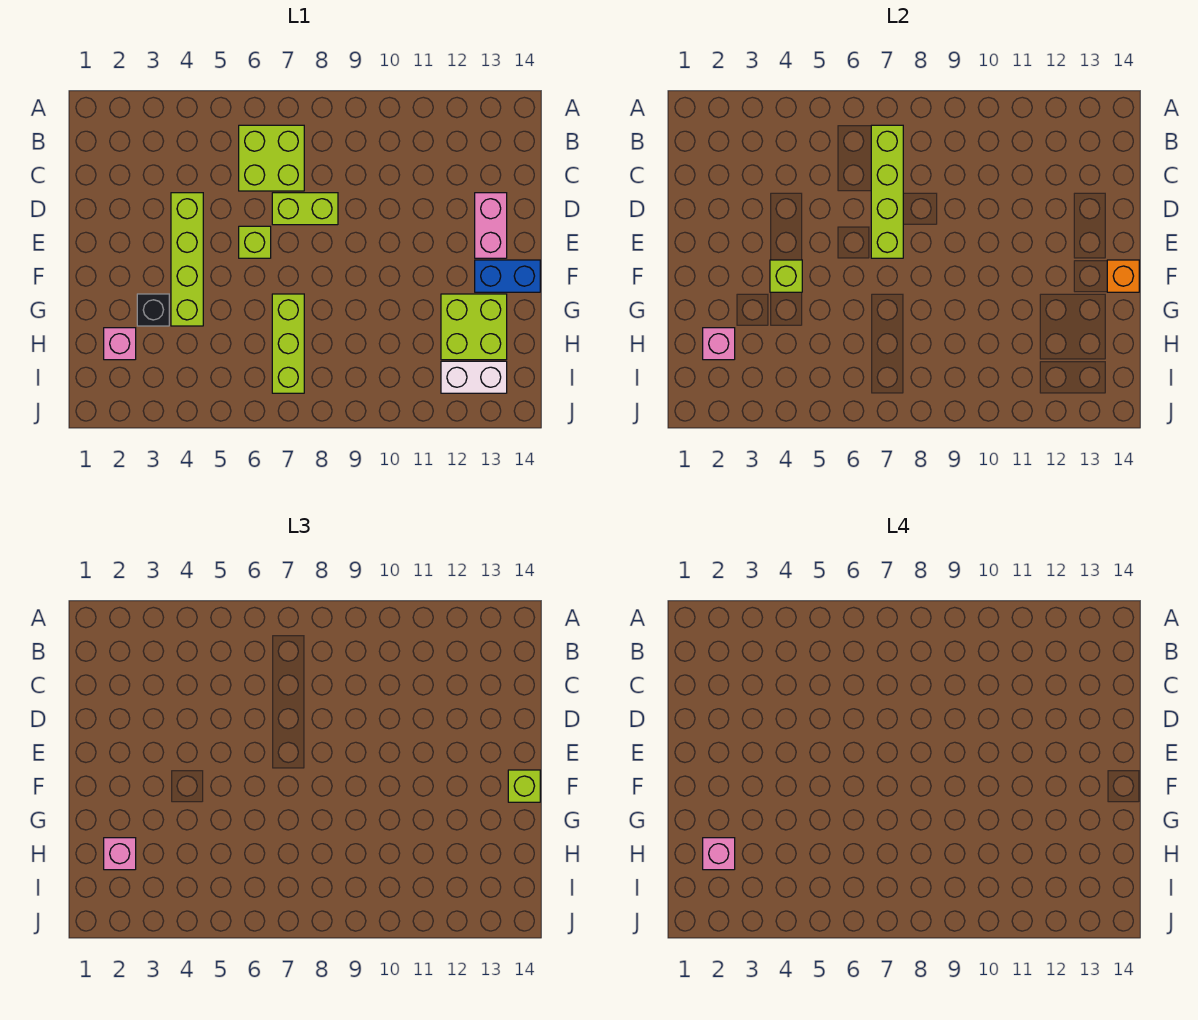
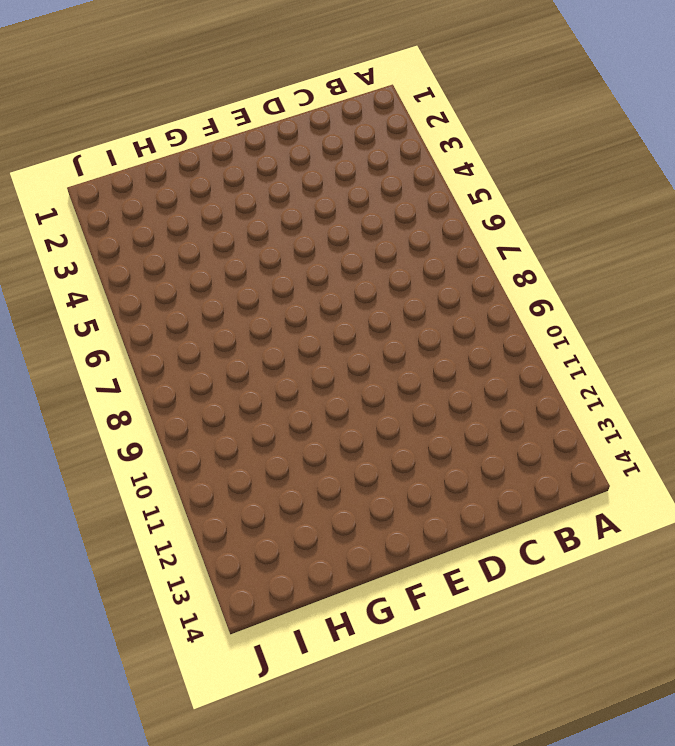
none -> lime 2x2 brick [239,125,304,191]
none -> lime 1x4 brick [171,193,203,326]
none -> lime 1x2 brick [272,193,338,225]

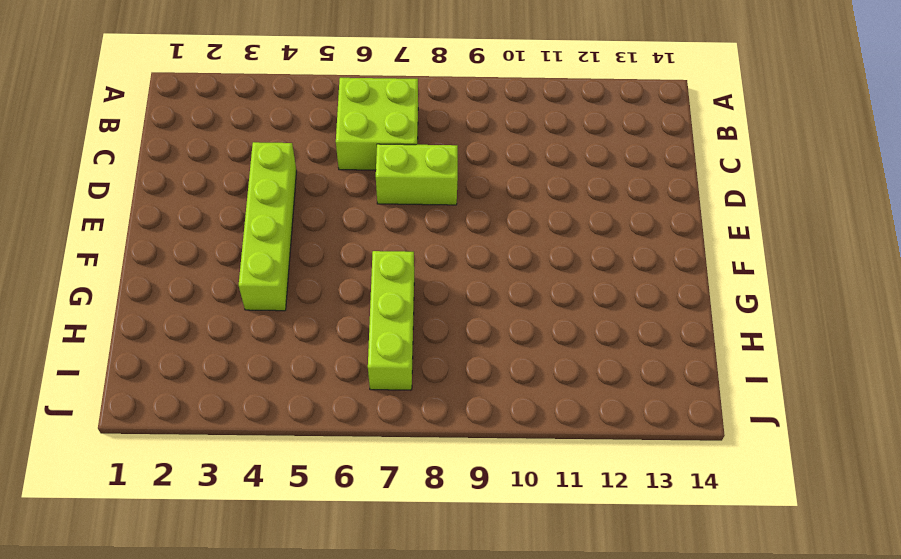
none -> pink 1x2 brick [475,193,507,258]
none -> lime 1x1 brick [239,226,271,258]
none -> blue 1x2 brick [475,260,540,292]

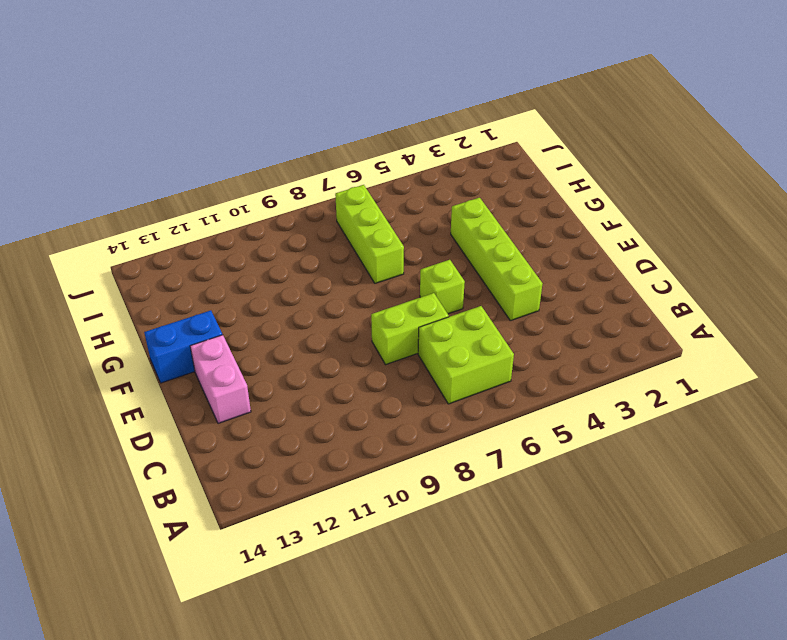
none -> black 1x1 brick [137,294,169,326]
none -> lime 2x2 brick [441,294,507,360]
none -> pink 1x1 brick [104,328,136,360]

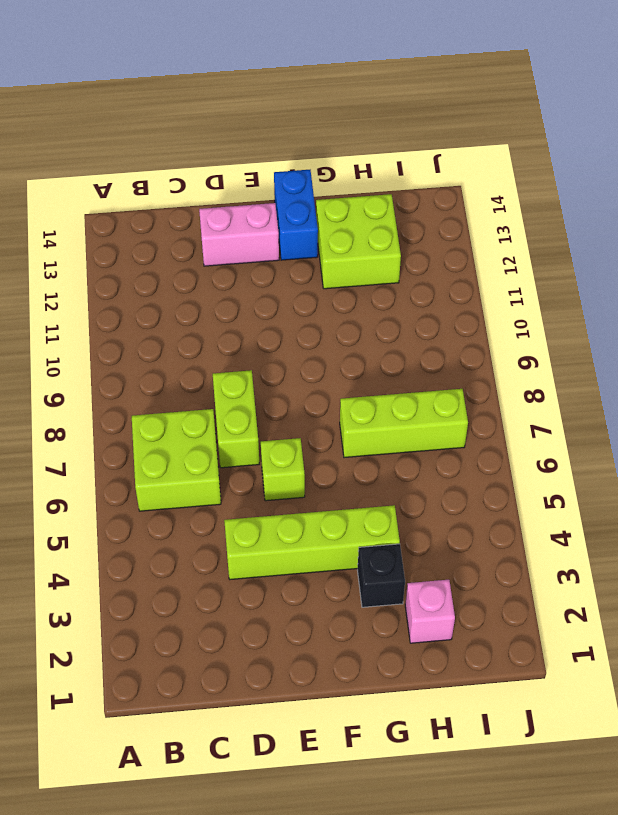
none -> white 1x2 brick [441,361,507,393]
none -> lime 1x4 brick [871,125,903,258]
none -> lime 1x1 brick [770,260,802,292]

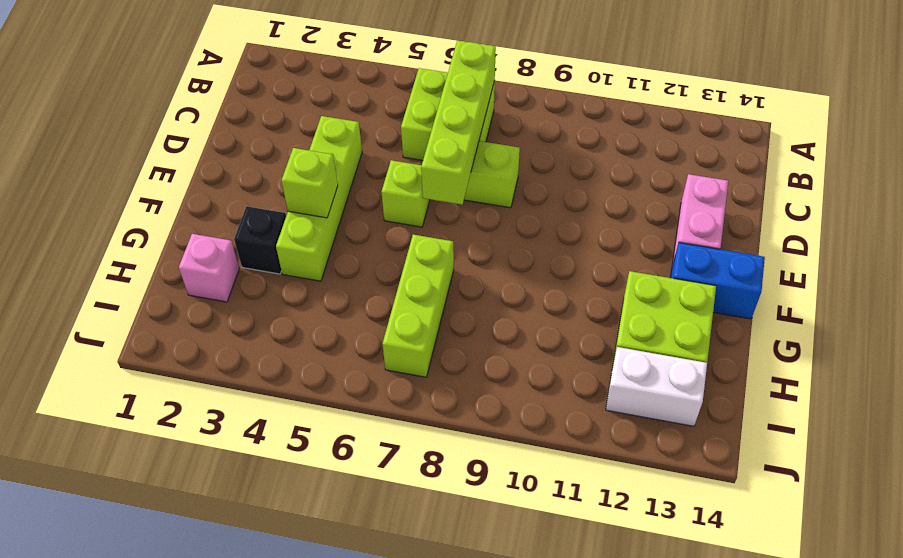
none -> orange 1x1 brick [1107,260,1139,292]
none -> pink 1x1 brick [703,328,735,360]
none -> lime 1x1 brick [508,770,540,802]

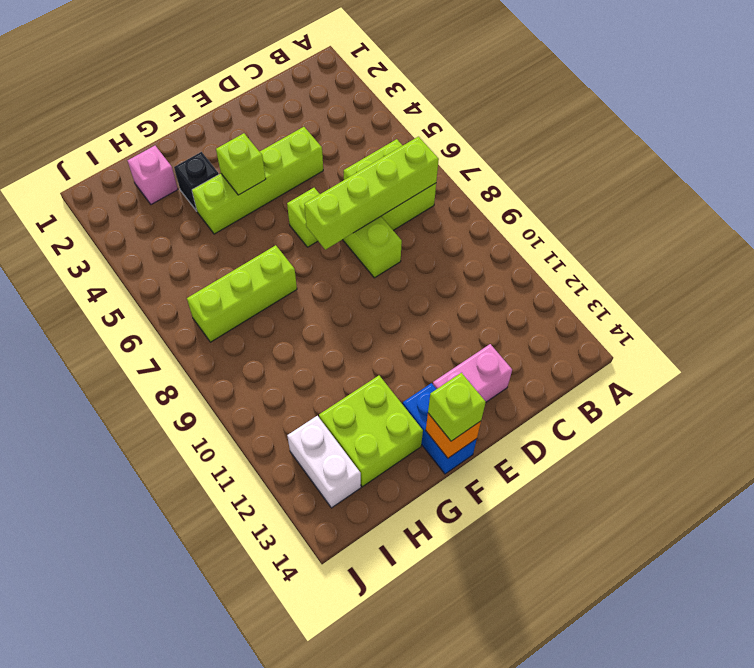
none -> pink 1x1 brick [703,328,735,360]
none -> pink 1x1 brick [104,838,136,870]
none -> pink 1x1 brick [703,838,735,870]

